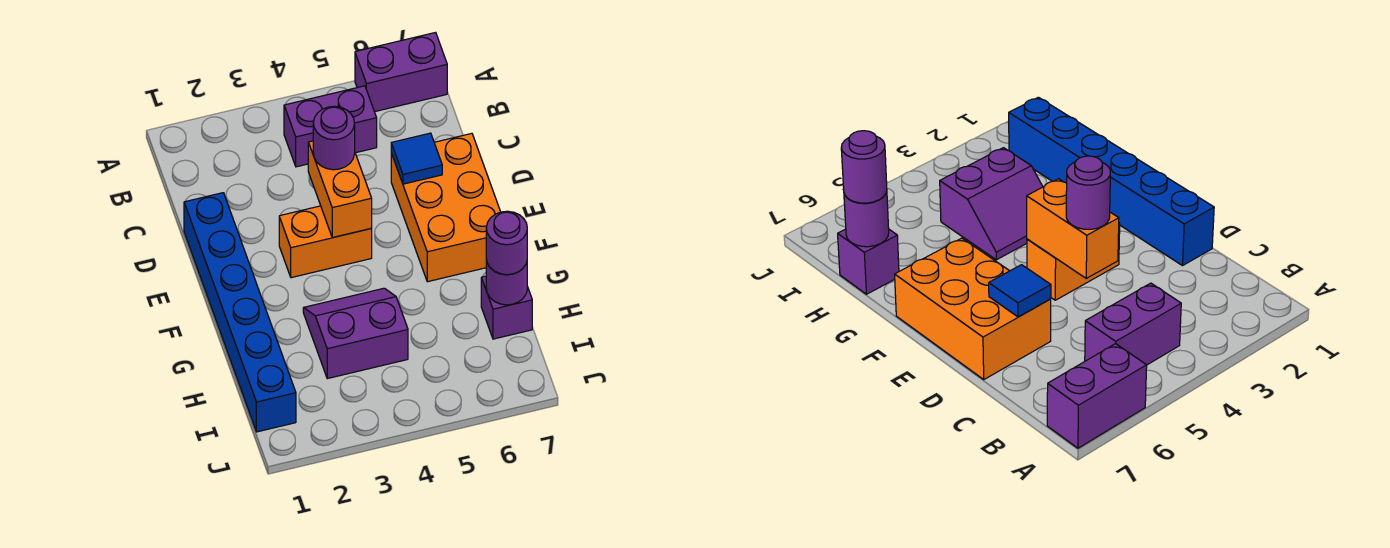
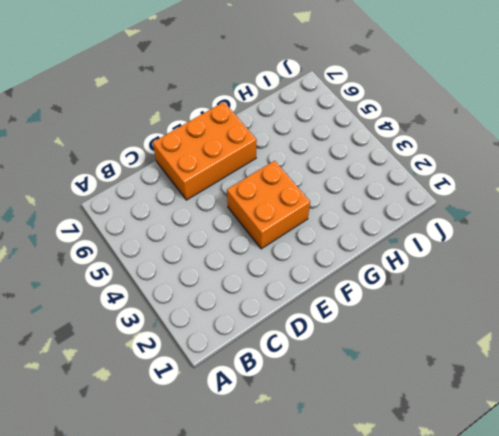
orange 2x2 brick [227,161,310,249] -> orange 1x2 brick [279,206,372,278]
none -> purple 1x2 brick [355,33,447,112]
none -> purple 1x2 brick [284,86,377,167]
none -> blue 1x6 brick [184,193,296,432]

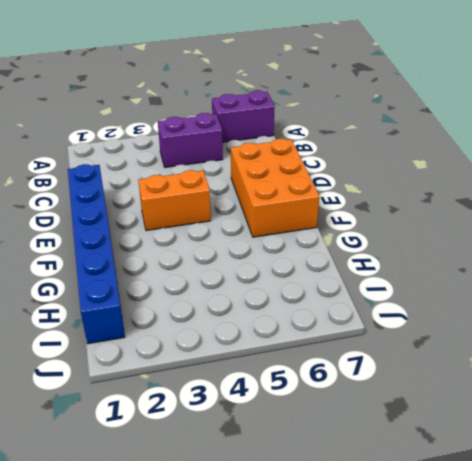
none -> purple 2x2 slope [303,288,408,379]
none -> purple 1x1 brick [481,276,532,339]
none -> orange 1x2 brick [308,141,372,238]

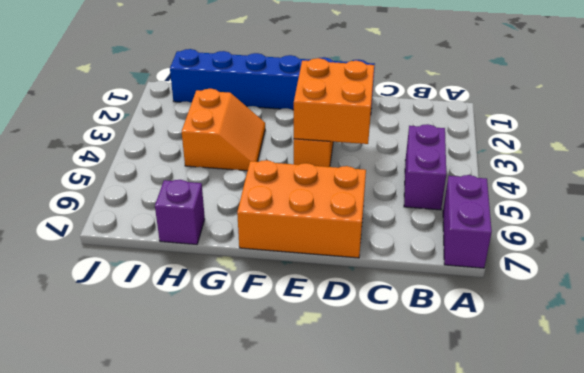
orange 2x2 brick [294,58,374,144] -> orange 1x2 brick [308,141,372,238]
orange 2x2 slope [182,89,265,171] -> purple 2x2 slope [303,288,408,379]
none -> blue 1x1 tile [391,133,442,184]
none -> purple 1x1 round brick [486,259,527,305]
none -> purple 1x1 round brick [313,106,355,170]

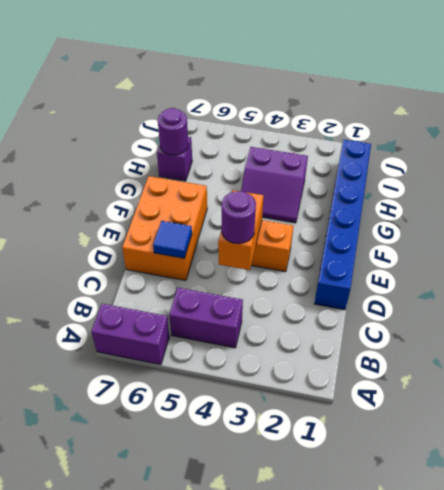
none -> purple 1x1 round brick [486,211,527,275]

